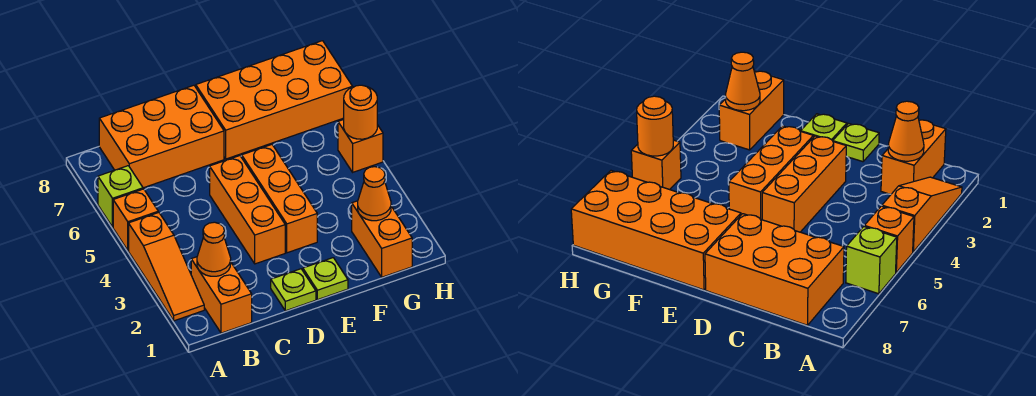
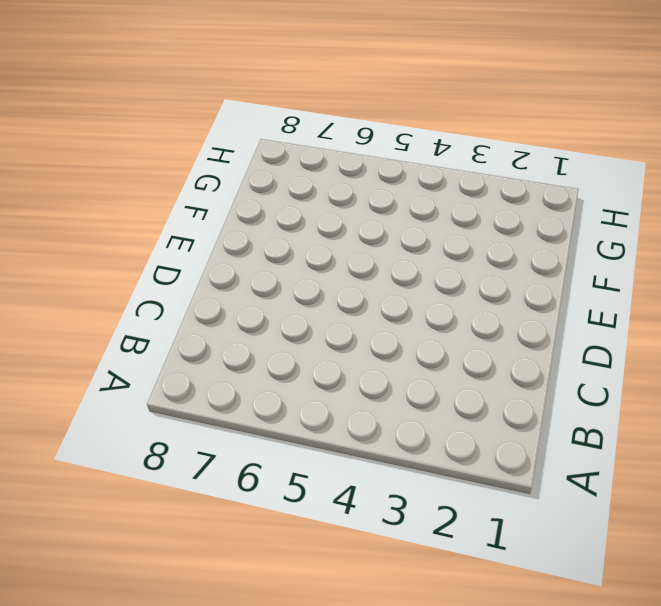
none -> orange 1x3 slope [129,212,204,321]
none -> orange 1x1 brick [113,189,158,250]
none -> lime 1x1 brick [98,166,143,227]

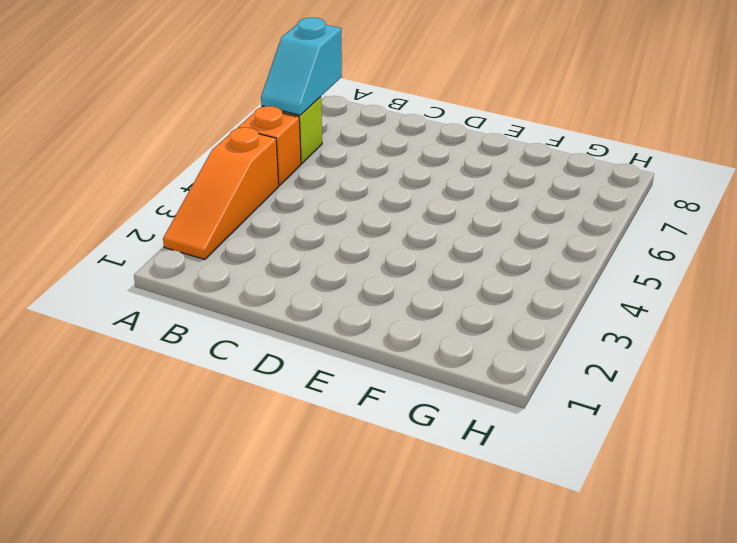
cyan 1x2 slope [261,18,342,115] -> none
none -> orange 1x2 brick [191,257,252,333]
none -> orange 2x3 brick [99,85,224,188]
none -> lime 1x1 plate [271,269,316,311]

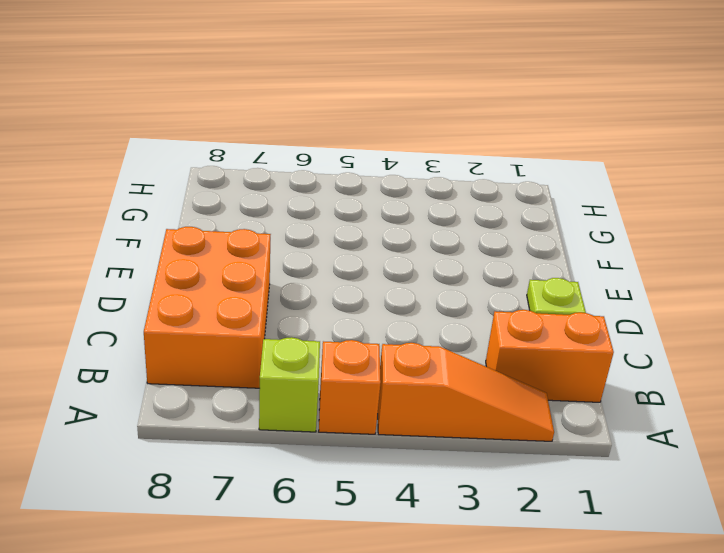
none -> orange 1x3 brick [210,156,285,264]
none -> lime 1x1 plate [303,258,348,300]
none -> orange 1x3 brick [242,145,317,253]

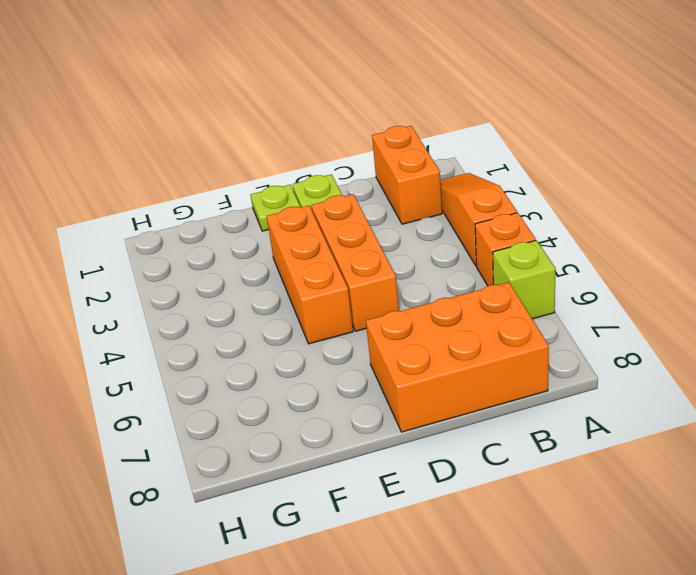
none -> orange 2x4 brick [196,41,353,159]
none -> orange 1x2 brick [352,201,412,277]
none -> orange 1x1 brick [338,119,383,172]

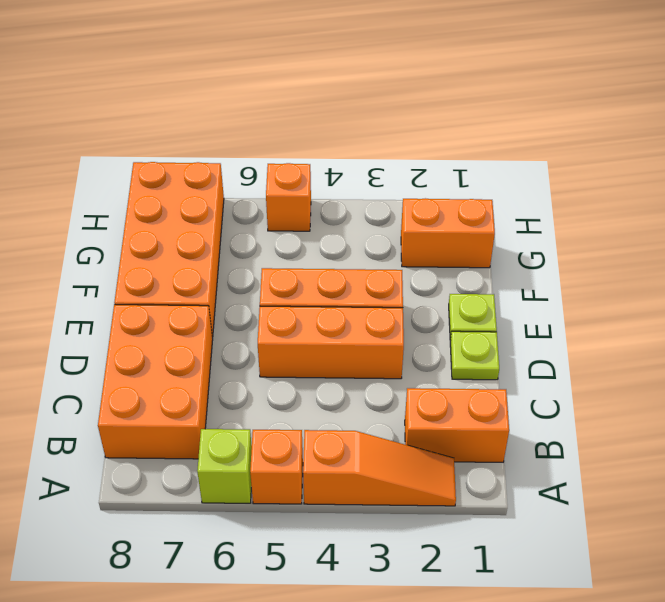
none -> orange 1x1 cone [197,222,231,276]
none -> orange 1x1 cone [358,167,391,221]
none -> orange 1x1 round brick [344,85,377,139]

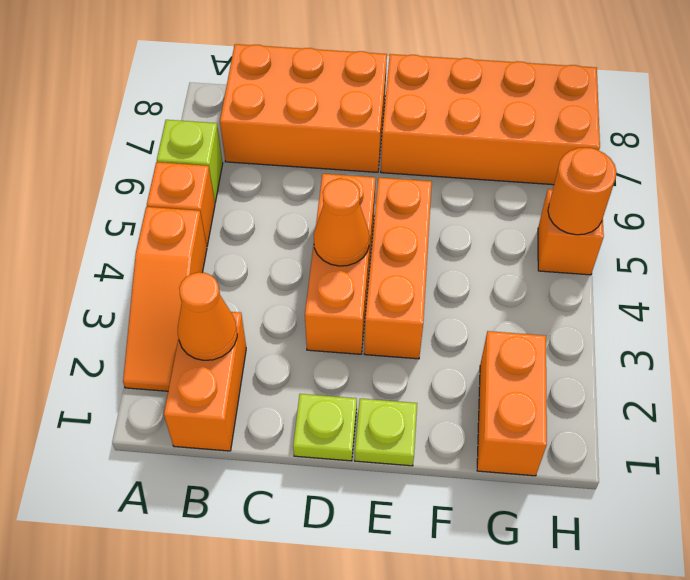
orange 1x1 cone [314,179,370,266] -> orange 1x1 cone moved to [358,167,391,221]

